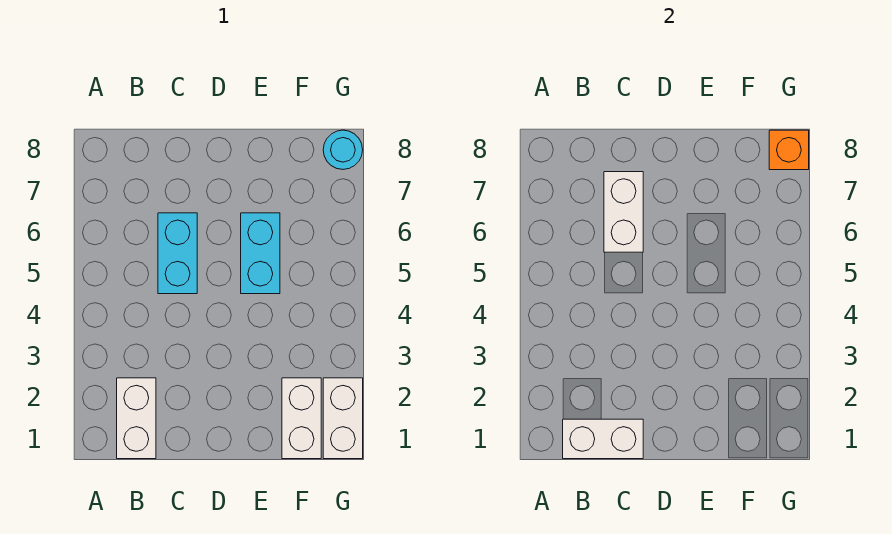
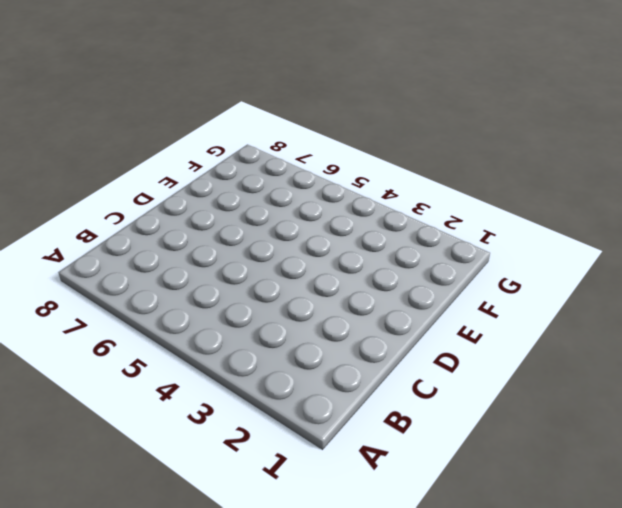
none -> white 1x2 brick [117,378,156,459]
none -> cyan 1x2 brick [158,213,197,294]

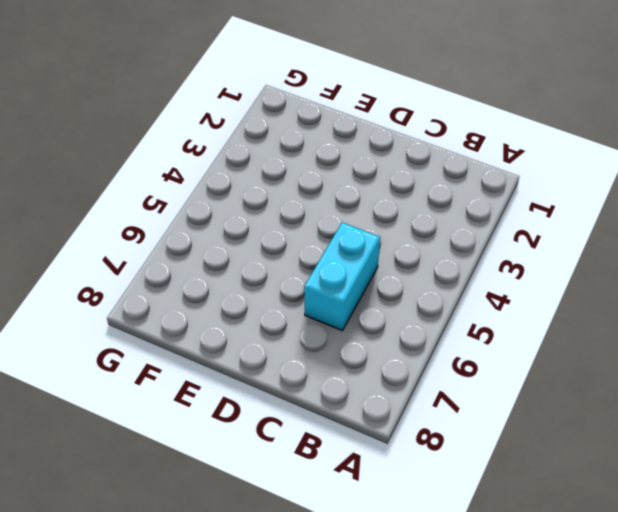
none -> white 1x2 brick [117,378,156,459]
none -> cyan 1x2 brick [241,213,280,294]

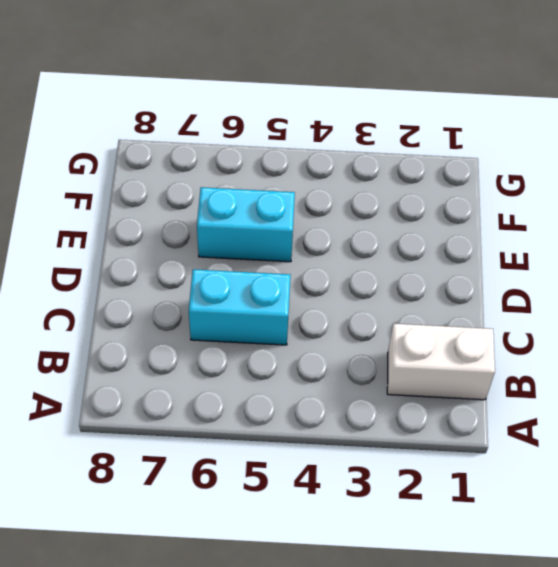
none -> white 1x2 brick [282,378,321,459]
none -> white 1x2 brick [323,378,363,459]

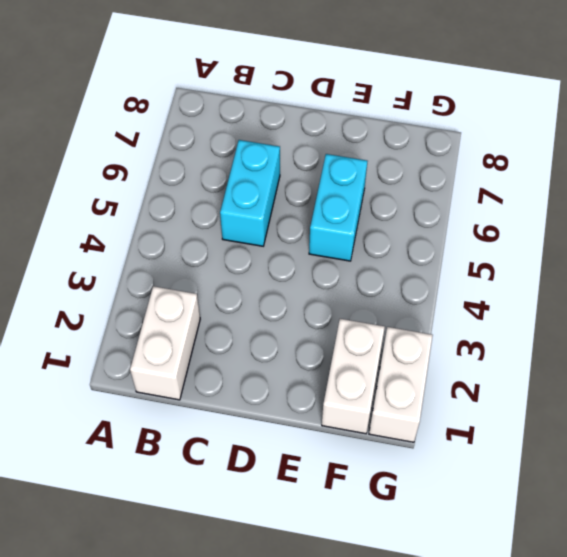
none -> cyan 1x1 round brick [323,130,363,169]
none -> white 1x2 brick [563,419,643,459]

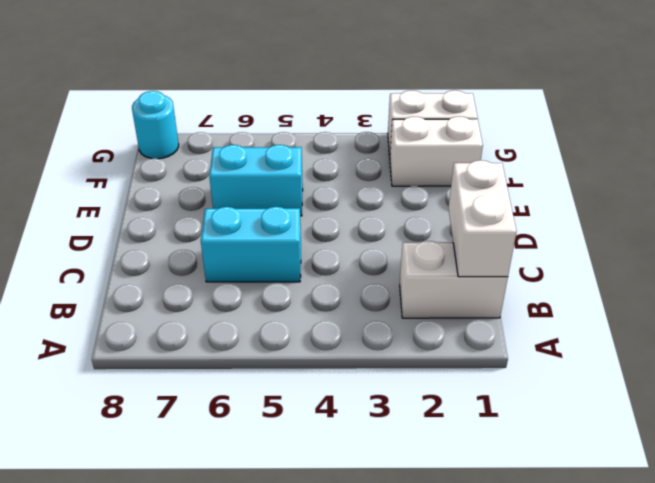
none -> white 1x2 brick [604,172,643,252]
none -> orange 1x1 brick [769,130,809,170]

